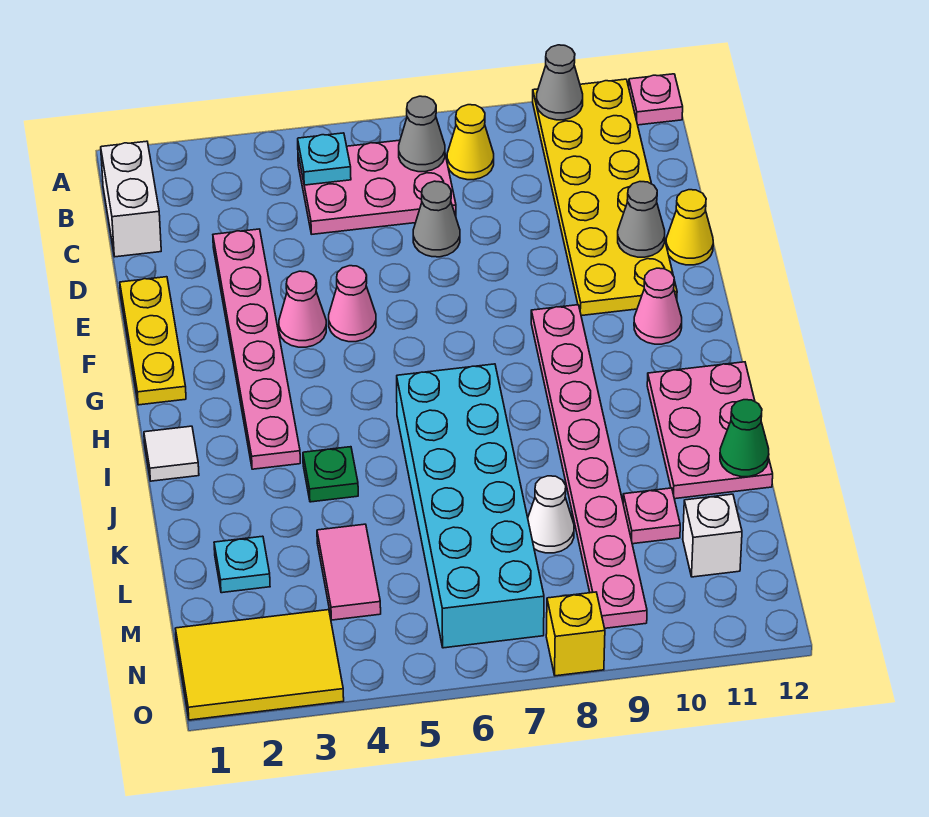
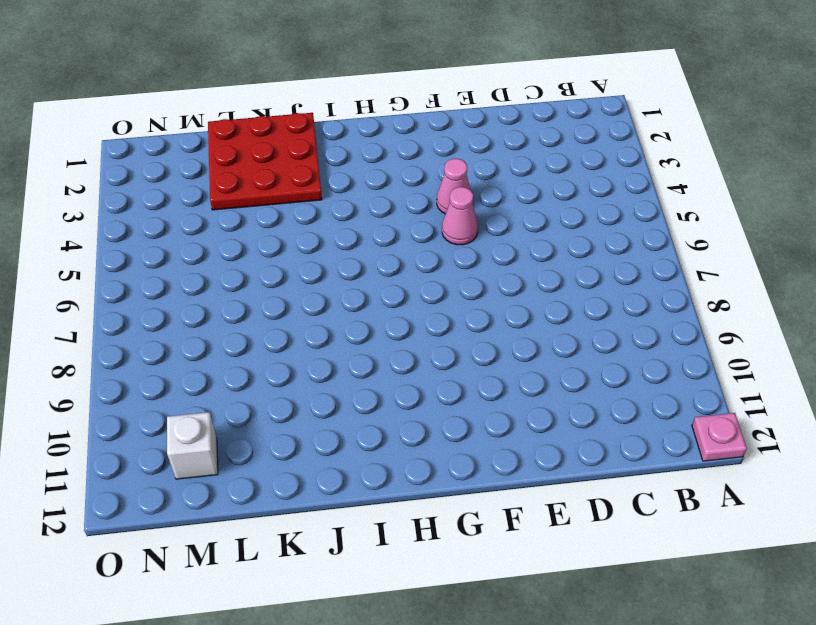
red 3x3 plate [208,113,322,210] -> cyan 1x1 plate [214,536,270,593]
none -> yellow 2x6 plate [533,79,677,316]
none -> white 1x2 brick [101,141,161,257]
none -> pink 2x3 plate [298,140,456,234]

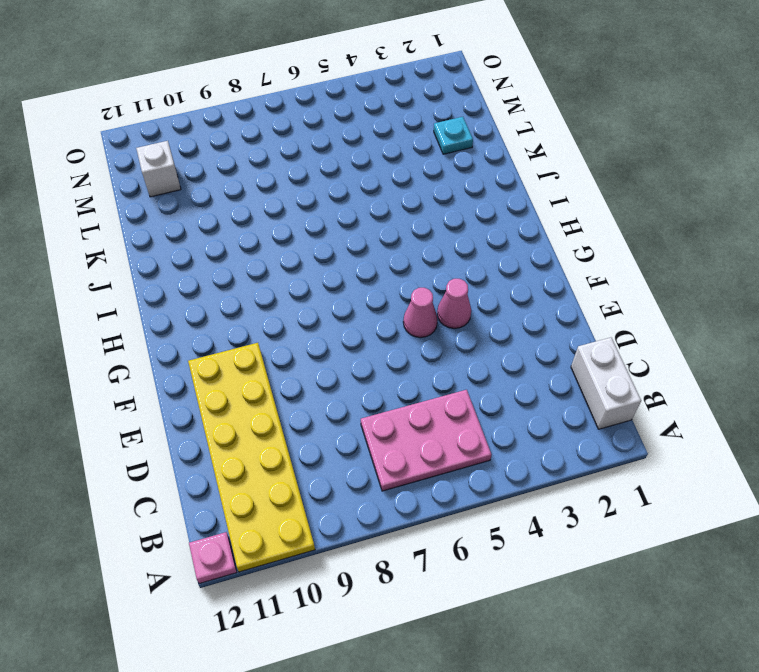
none -> yellow 1x1 cone [447,105,494,180]
none -> pink 1x6 plate [213,229,300,469]
none -> grey 1x1 cone [413,181,460,257]

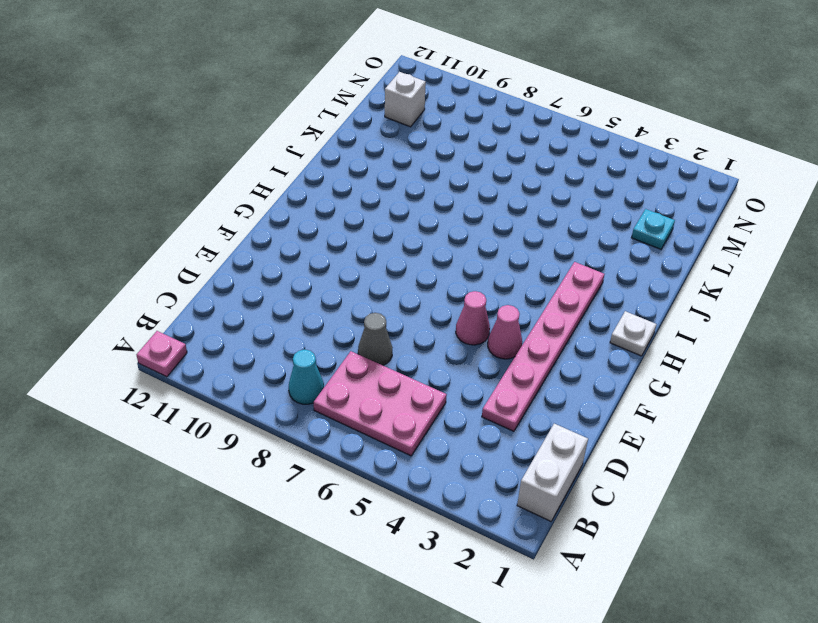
cyan 1x1 cone [289,350,324,404] -> yellow 1x1 cone [447,105,494,180]
white 1x1 plate [610,311,656,356] -> none
none -> yellow 2x6 plate [533,79,677,316]
none -> yellow 1x3 plate [120,277,186,405]
none -> yellow 1x1 cone [666,190,713,265]

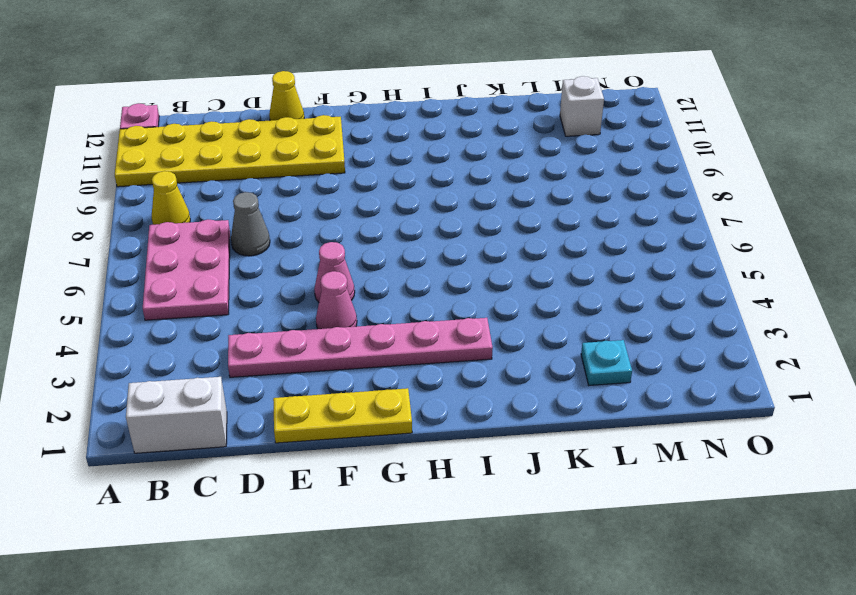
none -> pink 1x8 plate [531,305,647,628]
none -> pink 1x1 cone [634,268,682,344]
none -> white 1x1 tile [144,426,199,481]

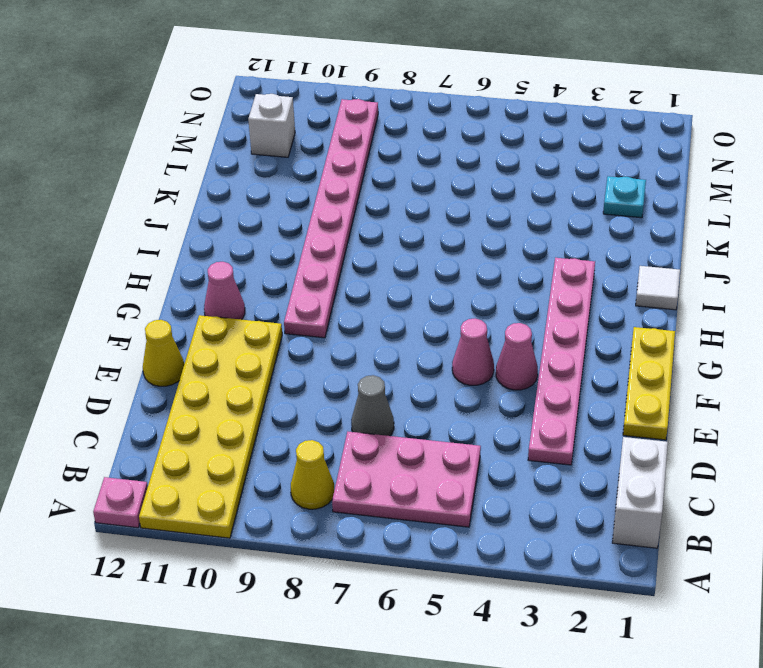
none -> cyan 2x6 brick [397,364,544,648]
none -> pink 2x3 plate [647,362,773,499]
none -> green 1x1 plate [303,447,358,502]

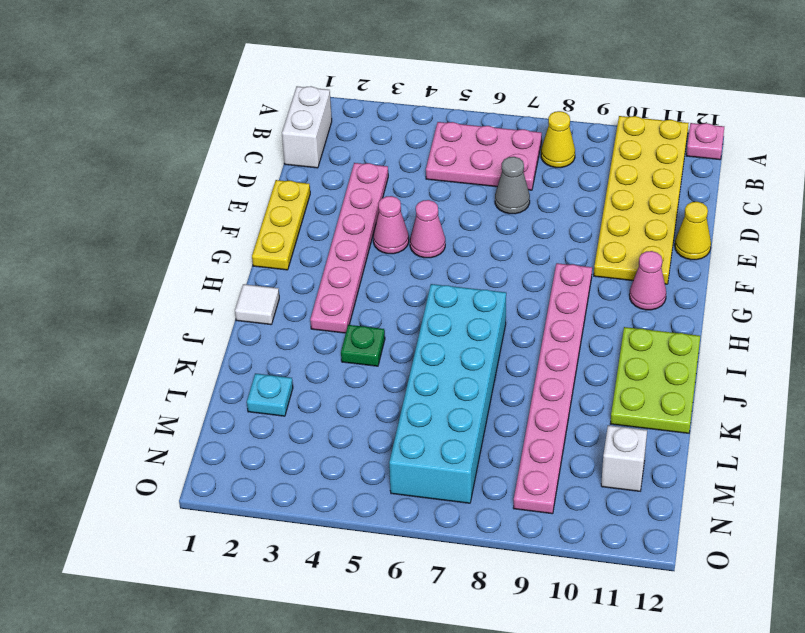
lime 2x3 plate [610,327,700,433] -> pink 2x3 plate [647,362,773,499]
none -> pink 1x2 tile [317,524,381,620]
none -> white 1x1 cone [528,476,574,553]
none -> pink 1x1 plate [623,488,680,544]

